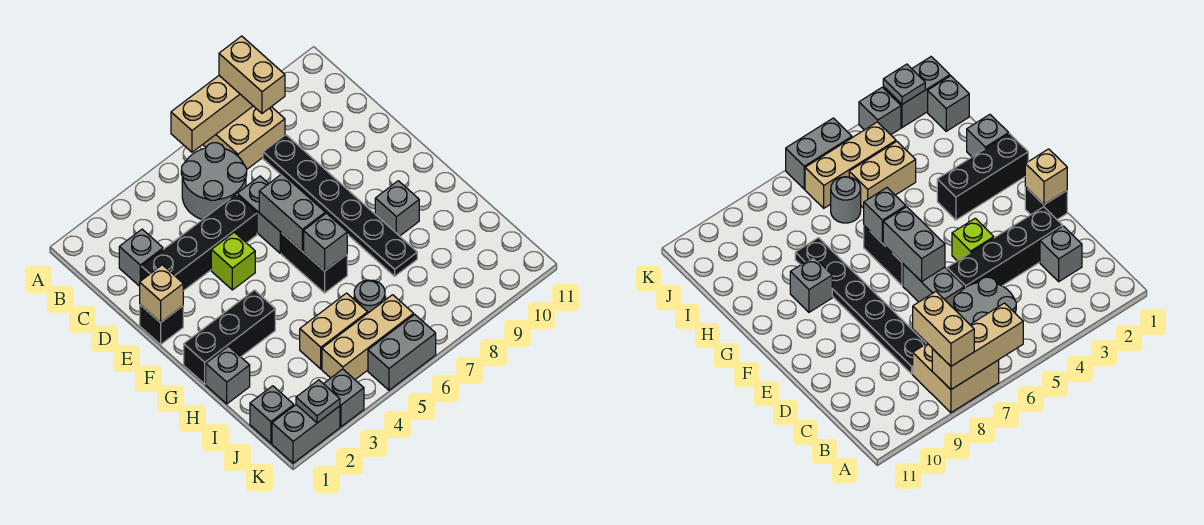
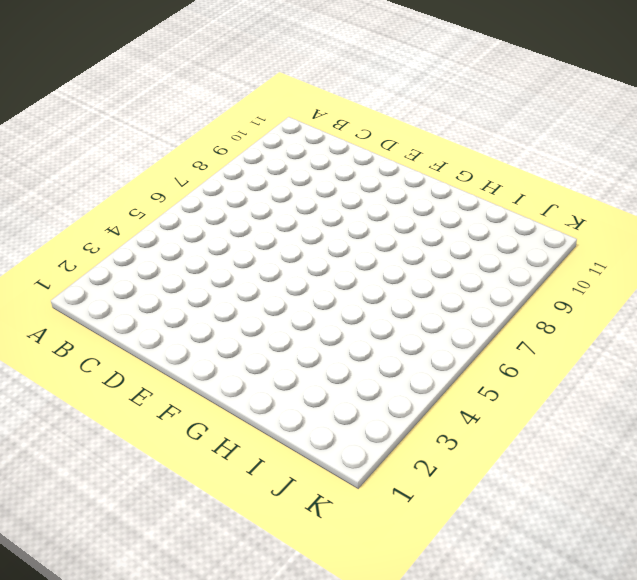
none -> tan 2x2 brick [203,106,285,169]
none -> grey 2x2 round brick [181,143,247,220]
none -> grey 1x1 brick [119,229,163,286]

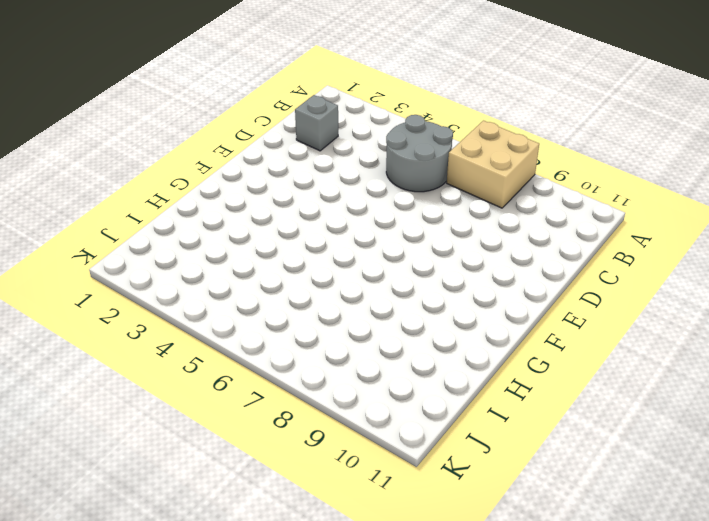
none -> black 1x6 plate [263,135,417,276]
none -> black 1x4 brick [141,194,257,291]
none -> grey 1x2 brick [237,176,281,253]

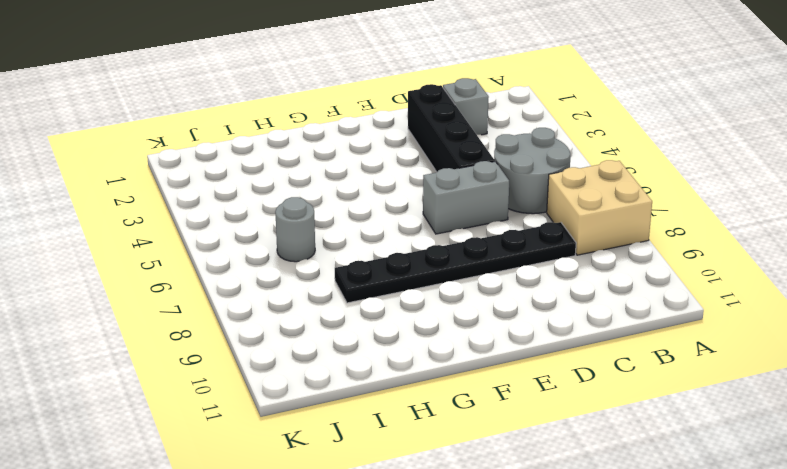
none -> black 1x1 brick [140,305,183,345]
none -> lime 1x1 brick [211,232,255,290]
none -> black 1x2 brick [281,233,347,293]

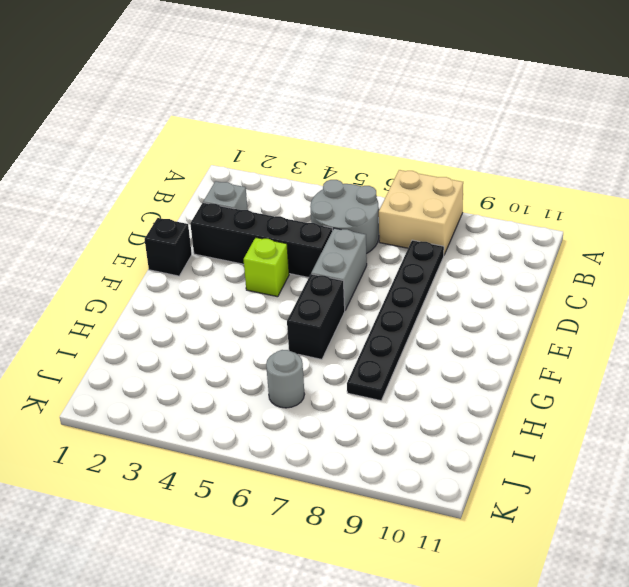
none -> black 1x3 brick [184,290,275,384]
none -> grey 1x1 brick [375,181,419,236]
none -> grey 1x1 brick [206,346,250,404]

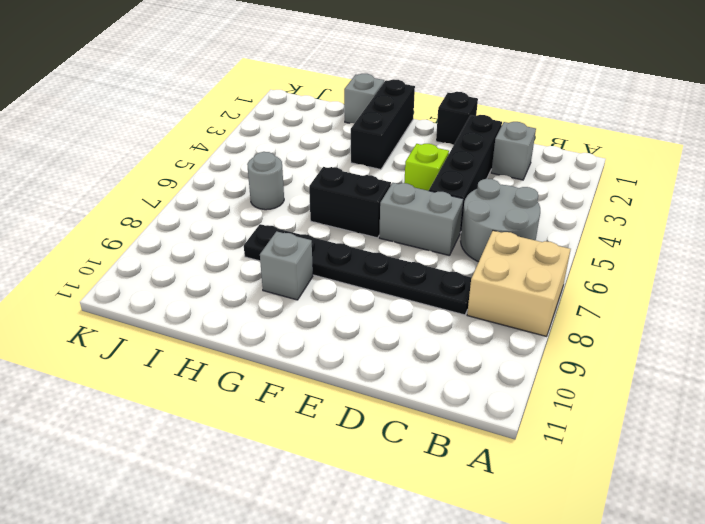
none -> tan 1x2 brick [300,293,368,369]
none -> grey 1x1 brick [250,386,294,443]
none -> tan 1x3 brick [322,295,414,379]

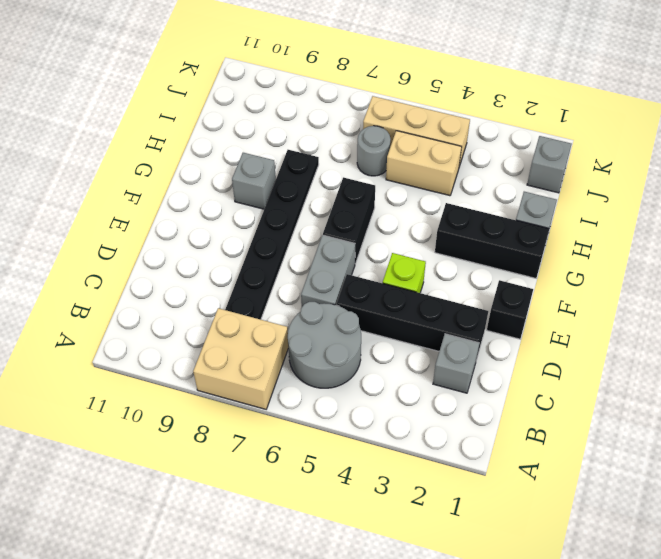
none -> grey 1x2 brick [272,405,340,463]
none -> grey 1x1 brick [324,369,364,427]
none -> grey 1x2 brick [368,314,436,390]

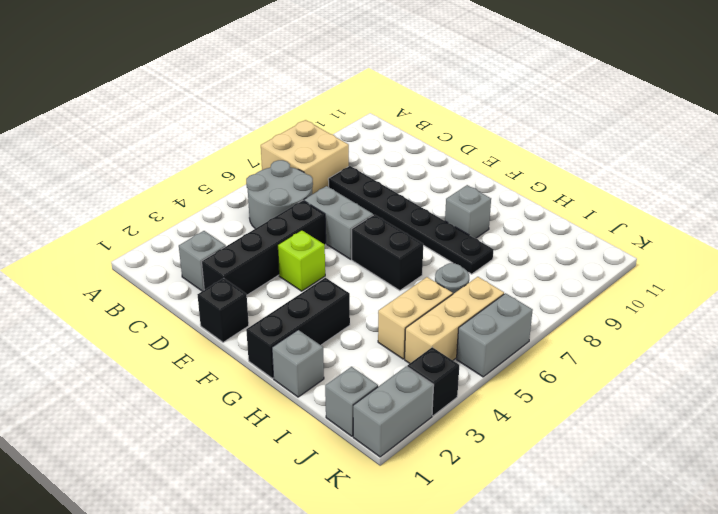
black 1x1 brick [407,347,459,416] -> grey 1x1 brick [324,369,364,427]
none -> tan 1x3 brick [171,76,253,152]
none -> tan 1x1 brick [140,265,183,323]
none -> grey 1x2 brick [259,174,325,251]

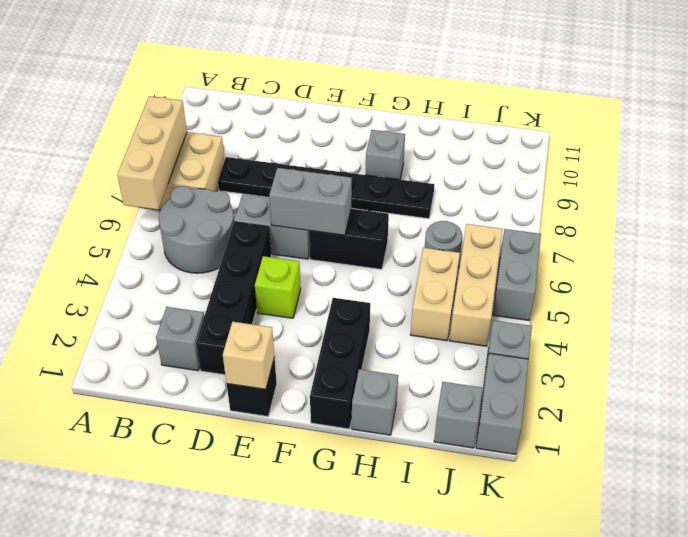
none -> grey 1x1 brick [304,213,347,271]
none -> grey 1x1 plate [296,380,340,423]
none -> tan 1x2 brick [219,36,285,113]

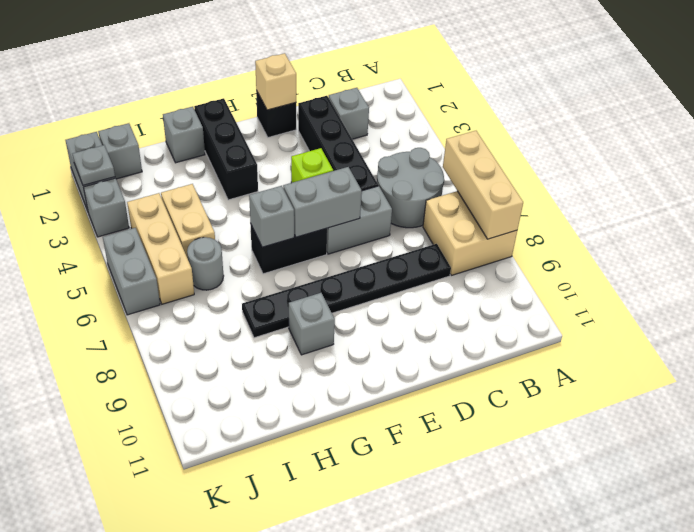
none -> tan 1x2 brick [219,36,285,113]

